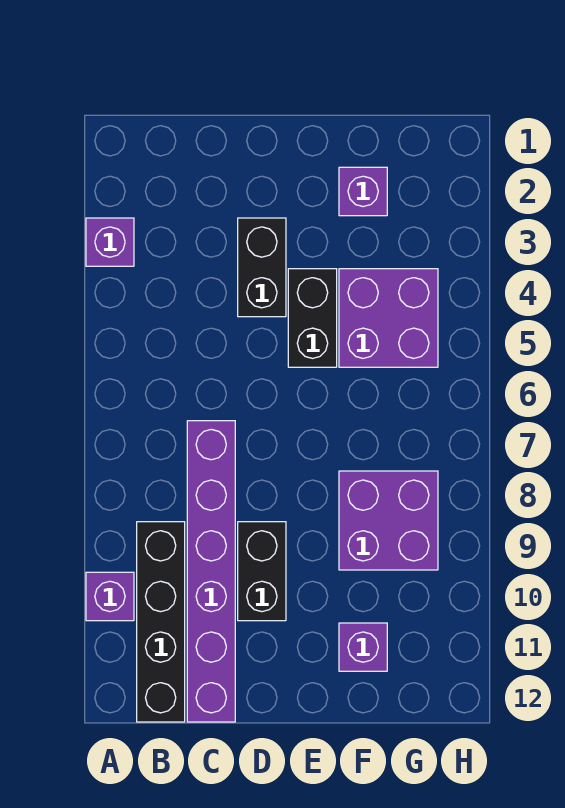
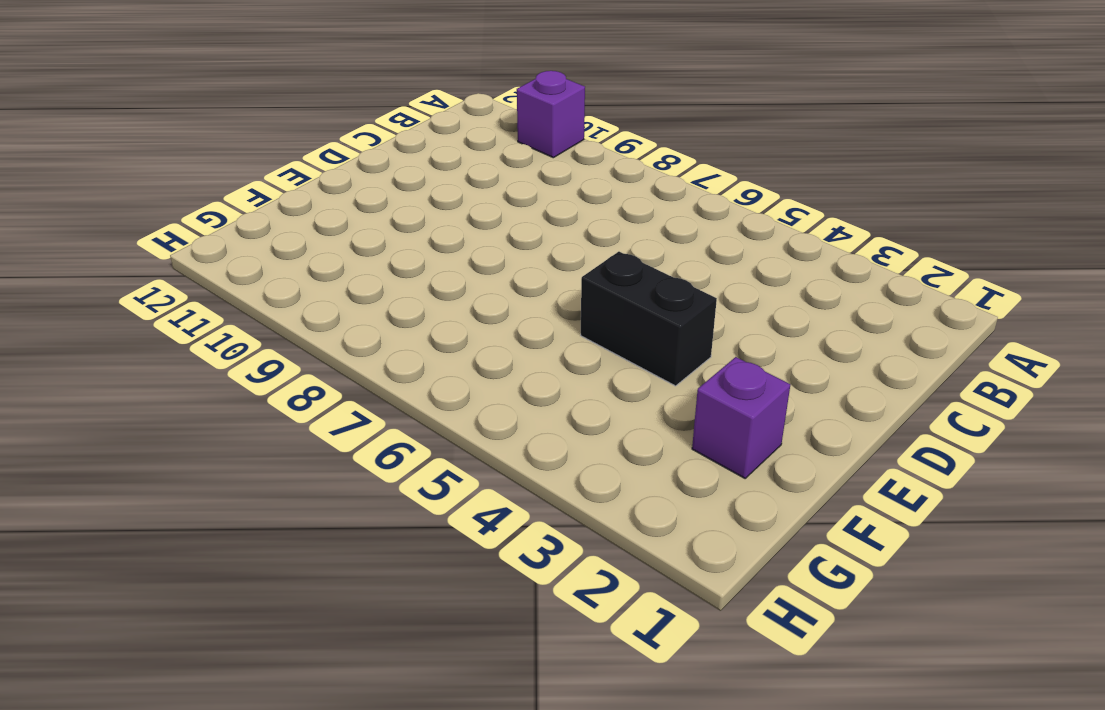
none -> purple 1x1 brick [86,218,134,266]
none -> black 1x4 brick [137,522,185,722]

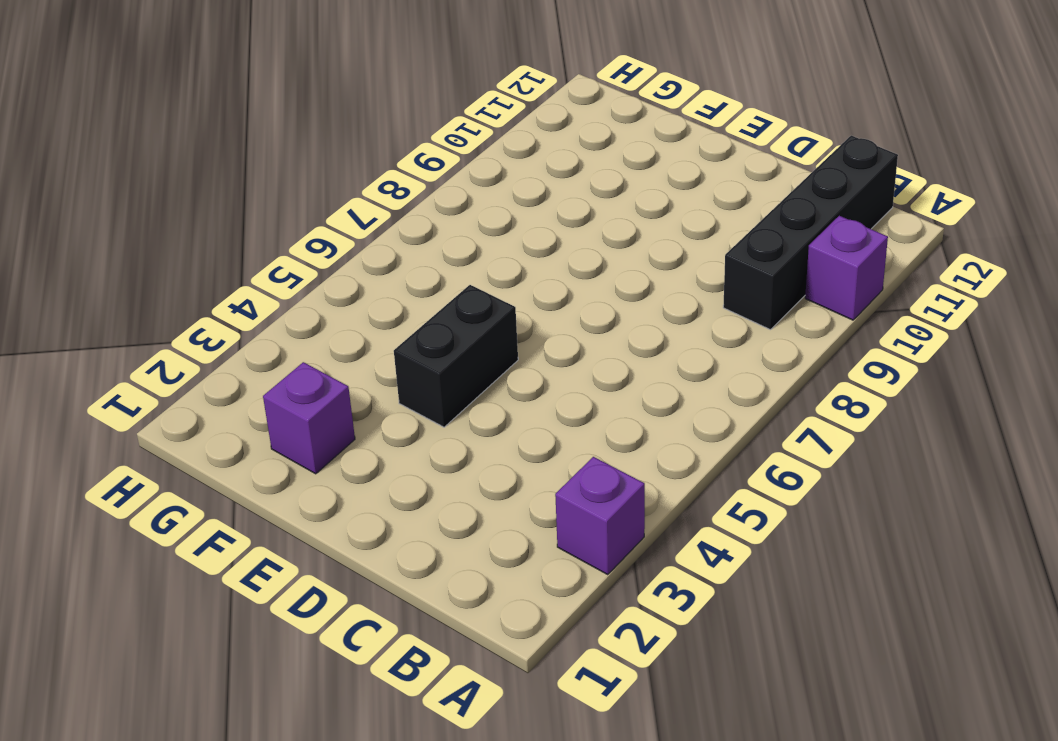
none -> purple 1x6 brick [187,421,235,722]
none -> black 1x2 brick [238,218,286,317]

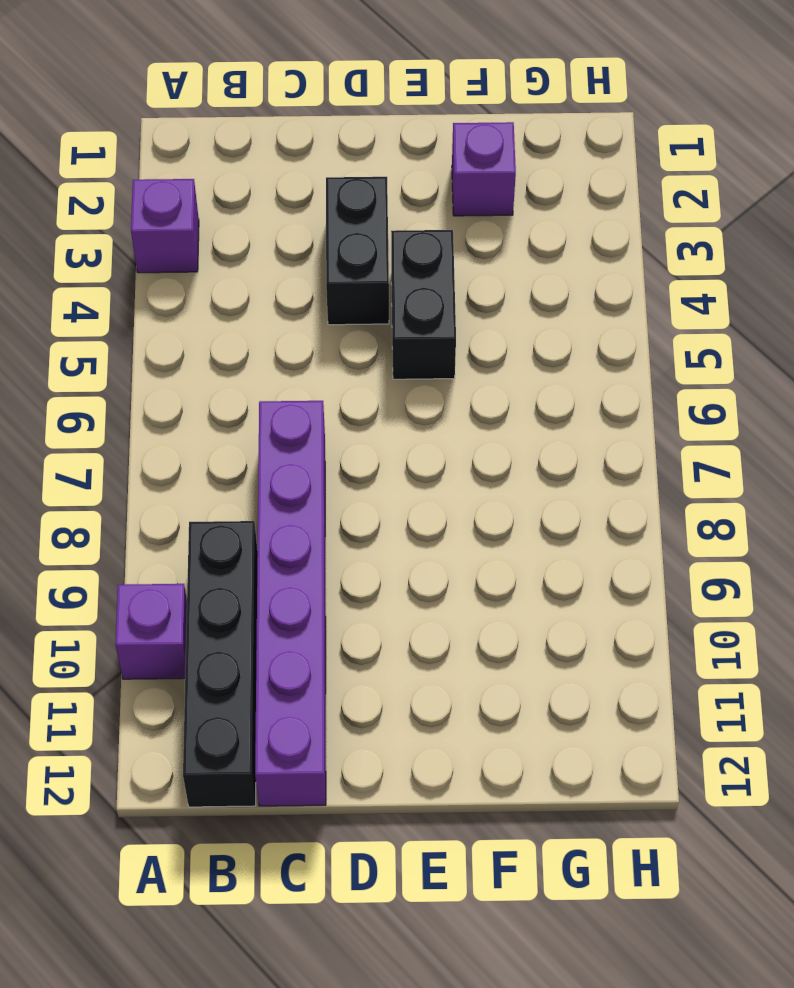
none -> black 1x2 brick [238,522,286,621]
none -> purple 2x2 brick [339,269,438,367]

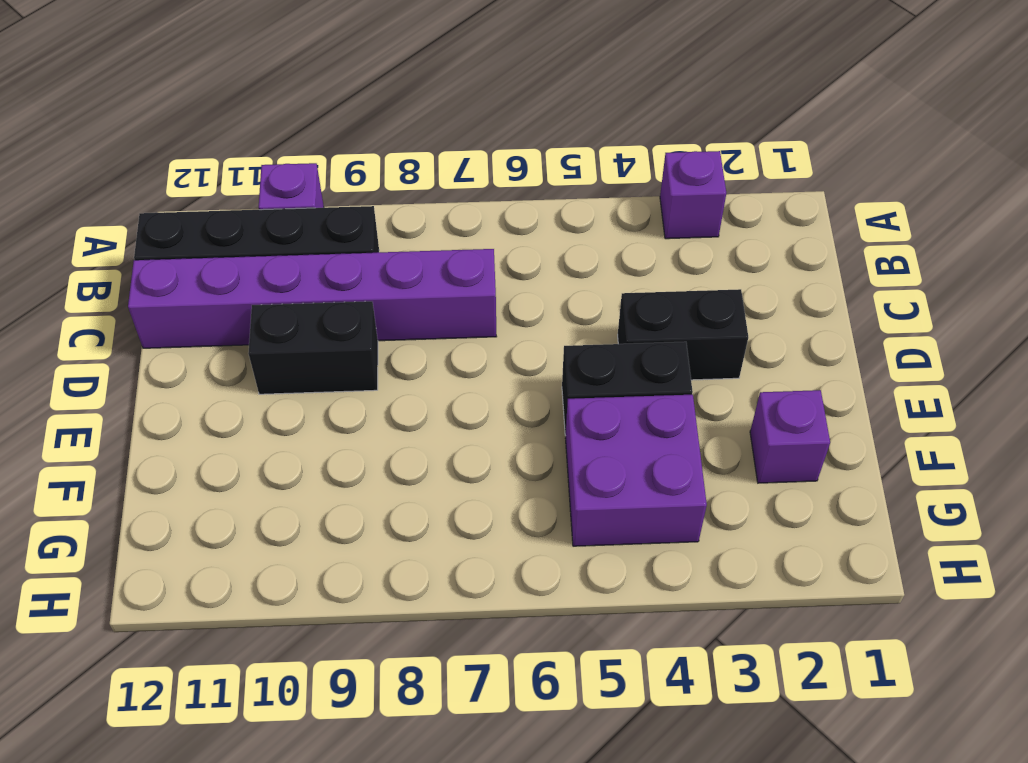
none -> purple 2x2 brick [339,471,438,570]
none -> purple 1x1 brick [339,623,387,671]

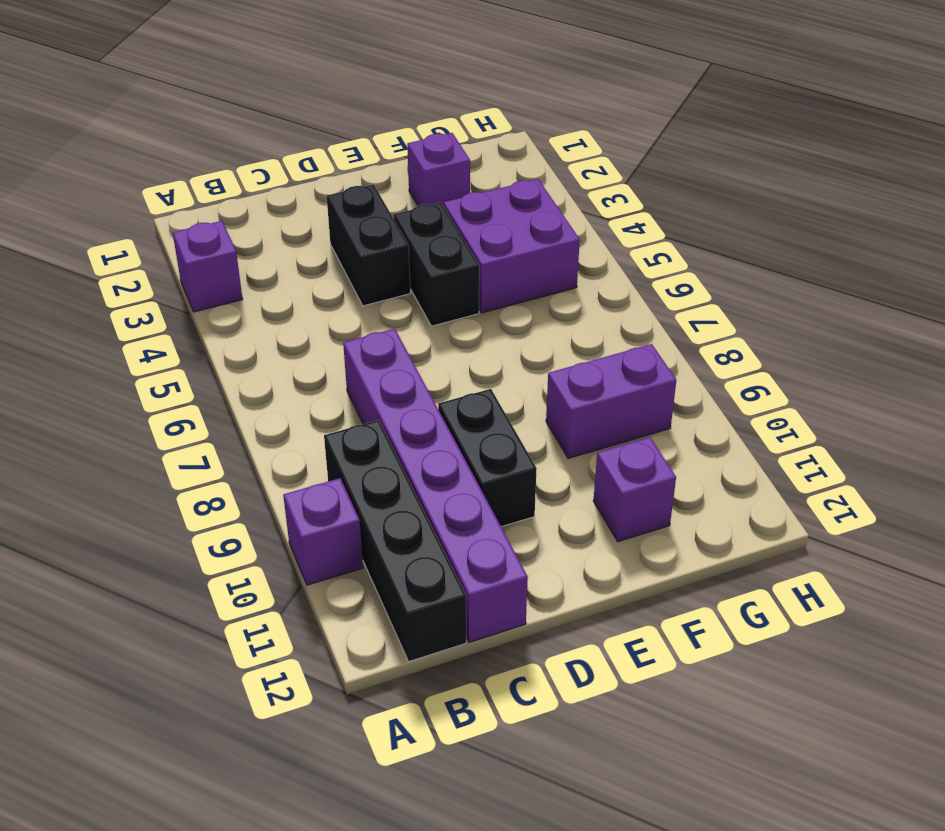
purple 1x2 brick [546,344,676,458] -> purple 2x2 brick [339,471,438,570]

